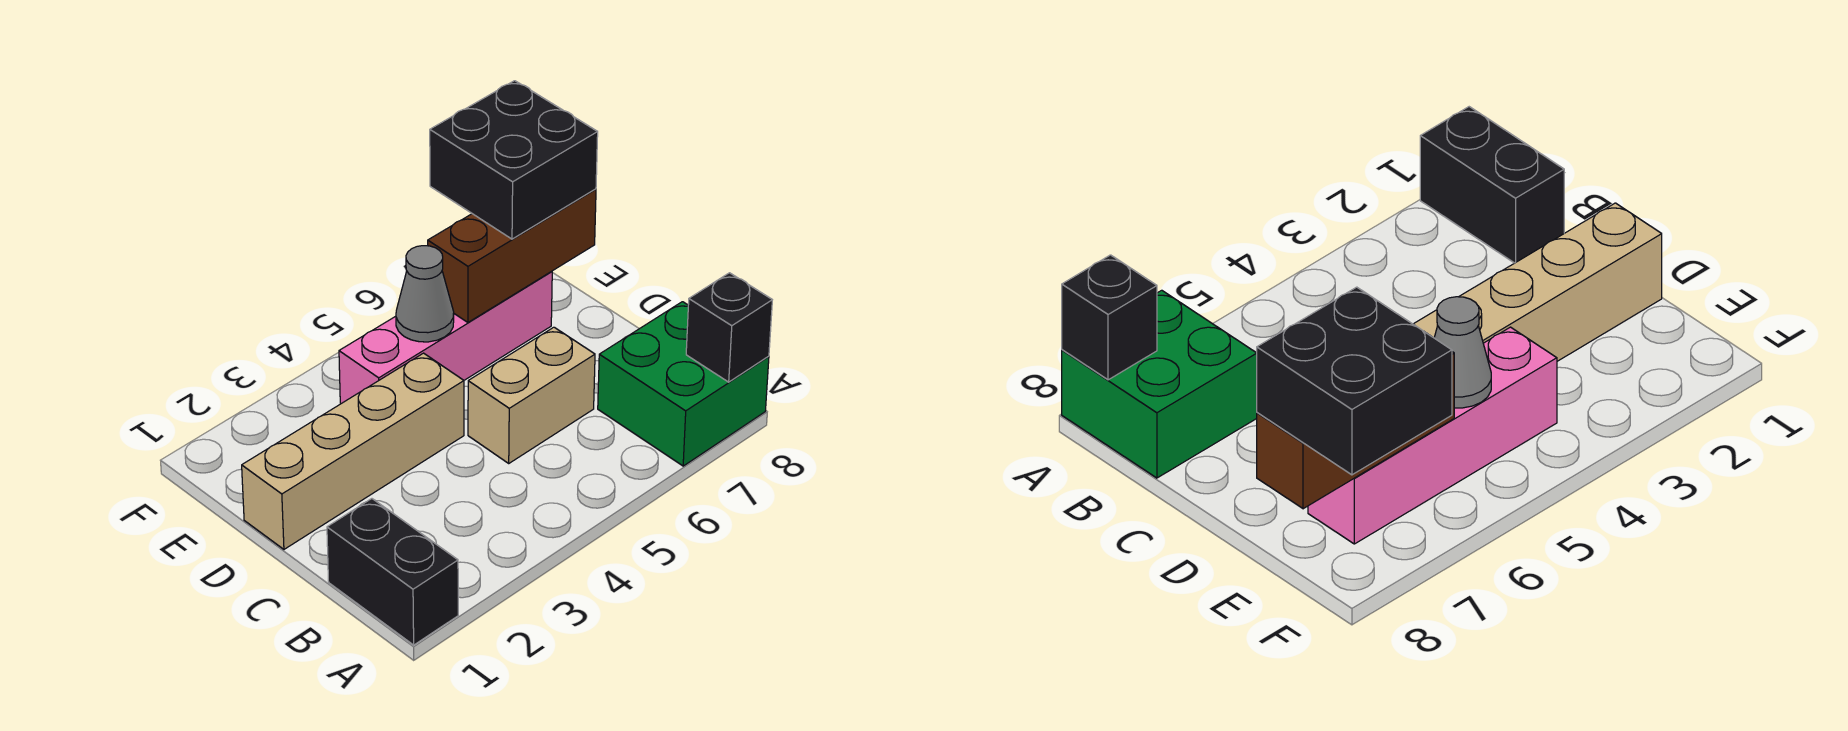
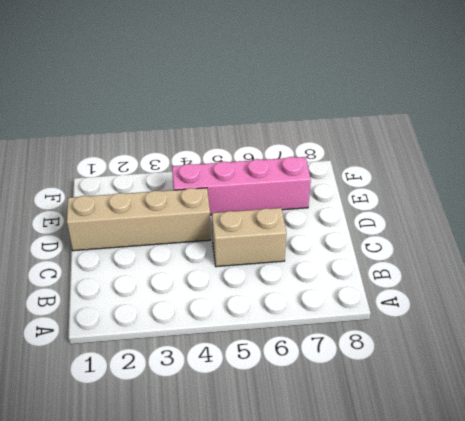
none -> black 1x2 brick [327,499,458,645]
none -> green 2x2 brick [598,302,769,466]

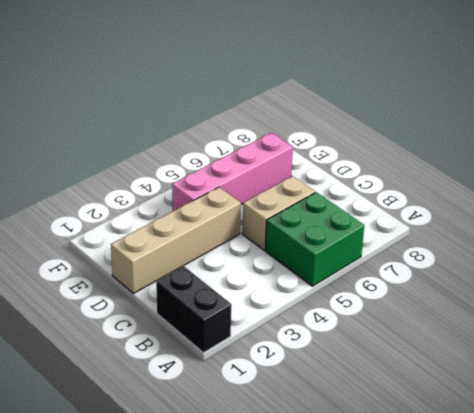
green 2x2 brick [265,192,364,286] -> green 2x2 brick moved to [598,302,769,466]
none -> black 1x1 brick [686,273,772,382]
none -> grey 1x1 cone [396,246,454,342]

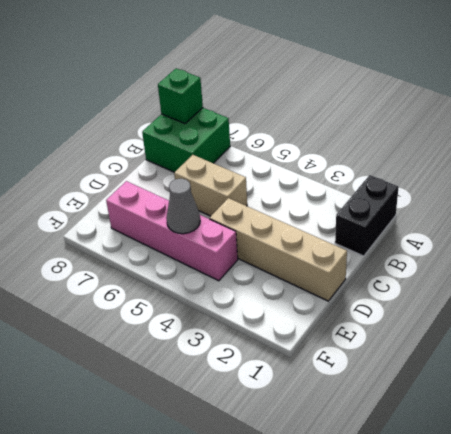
green 1x1 brick [158,68,203,123] -> black 1x1 brick [686,273,772,382]
none -> brown 1x3 brick [428,189,596,322]
none -> black 2x2 brick [430,81,598,239]

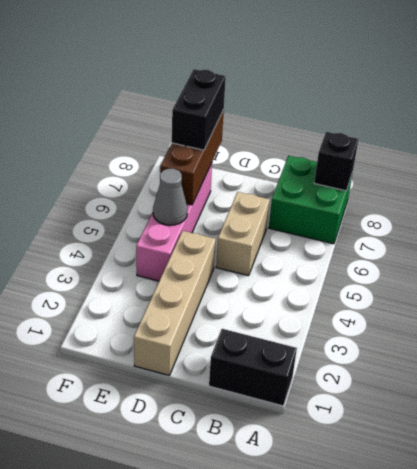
black 1x2 brick [172,69,226,150] -> black 2x2 brick [430,81,598,239]

